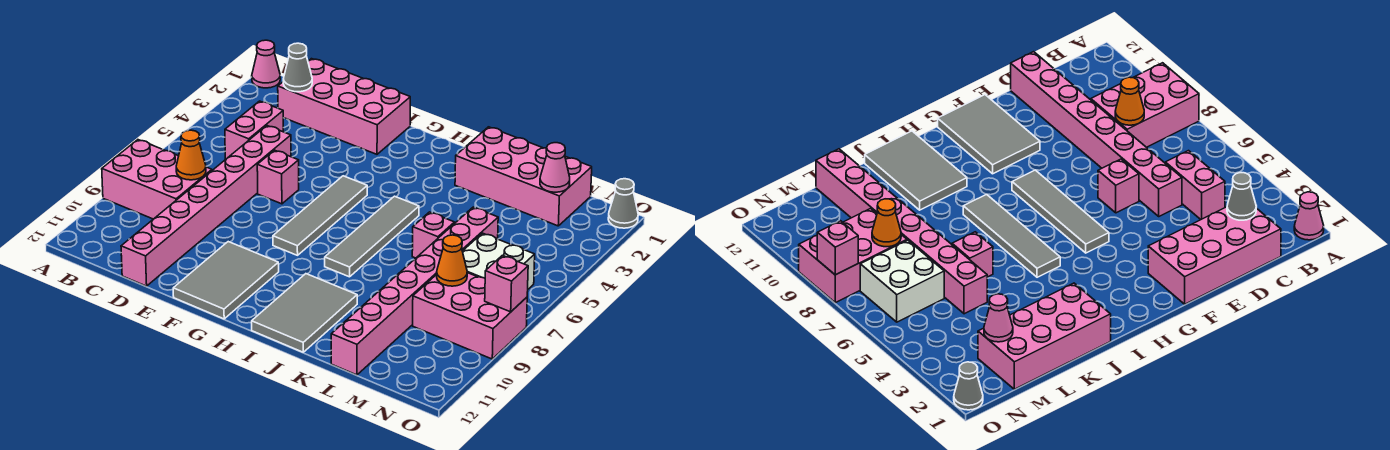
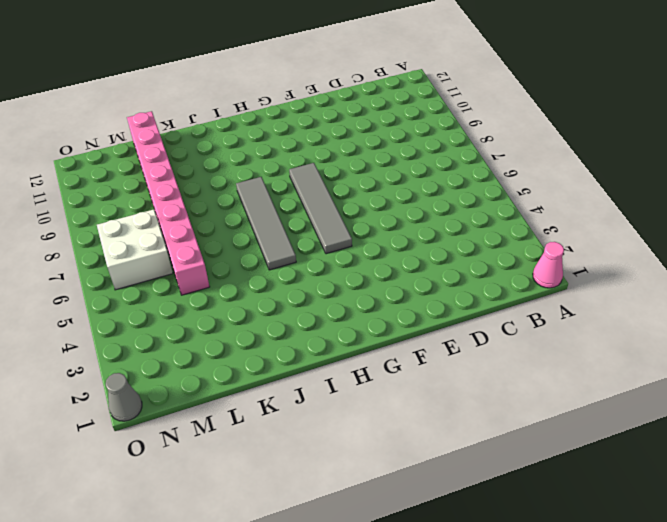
none -> pink 2x3 brick [102,140,212,219]
none -> pink 2x4 brick [278,59,410,154]
none -> pink 1x2 brick [225,101,283,159]

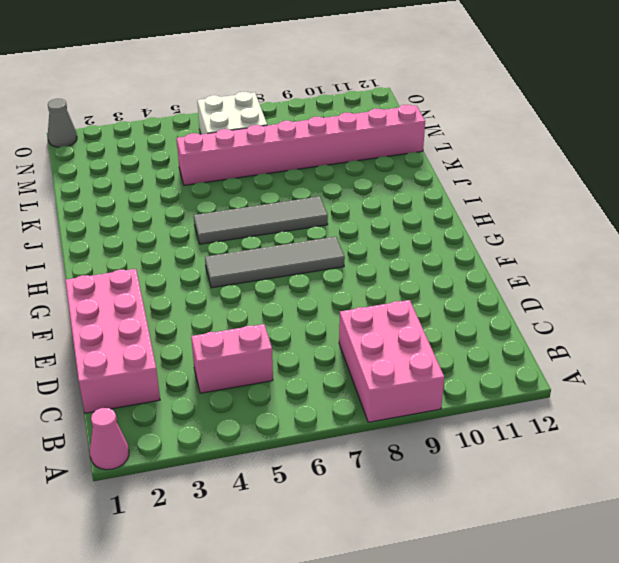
none -> pink 1x8 brick [121,126,291,286]
none -> pink 1x1 brick [257,150,299,204]
none -> grey 2x3 tile [173,242,279,319]

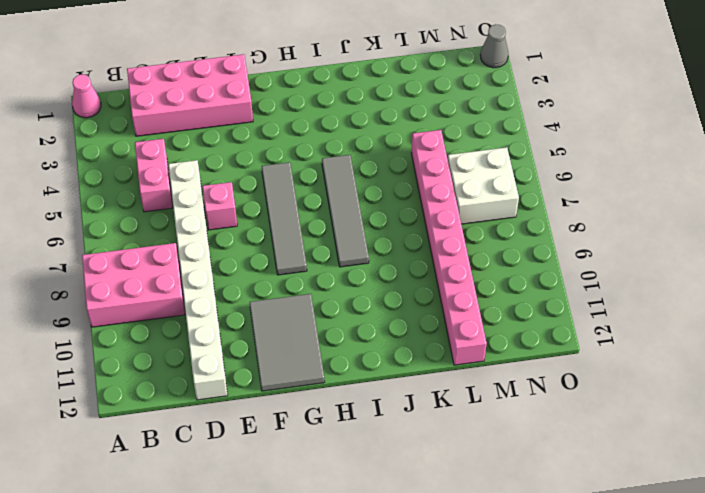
white 1x8 brick [168,160,228,400] -> pink 1x8 brick [121,126,291,286]
none -> grey 2x3 tile [252,274,357,352]
none -> pink 2x4 brick [455,127,592,226]
none -> pink 1x1 brick [412,212,455,258]

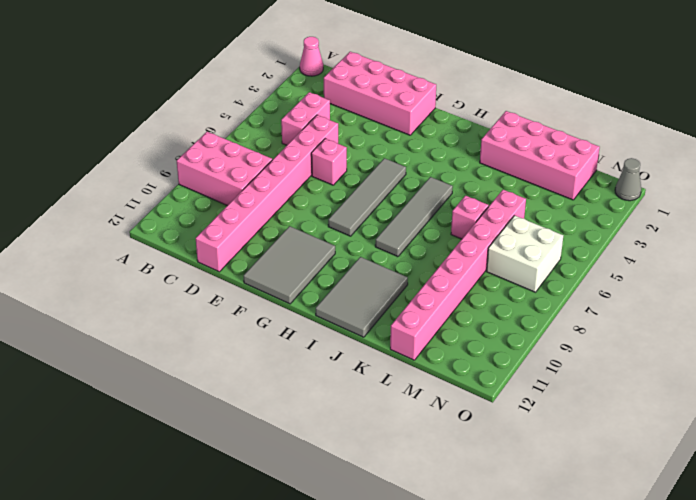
none -> pink 2x3 brick [413,273,527,359]
none -> grey 1x1 cone [283,43,312,92]
none -> orange 1x1 cone [176,130,206,180]

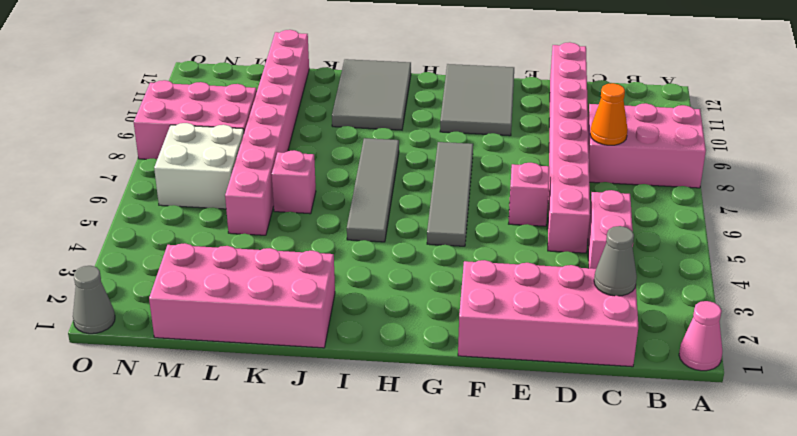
none -> pink 1x1 cone [540,143,570,192]
none -> orange 1x1 cone [437,235,467,286]
none -> pink 1x1 brick [485,255,528,312]

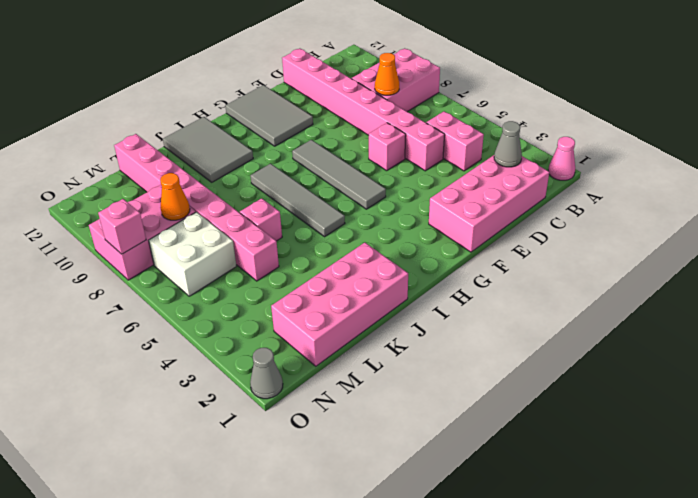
none -> pink 1x1 cone [540,143,570,192]

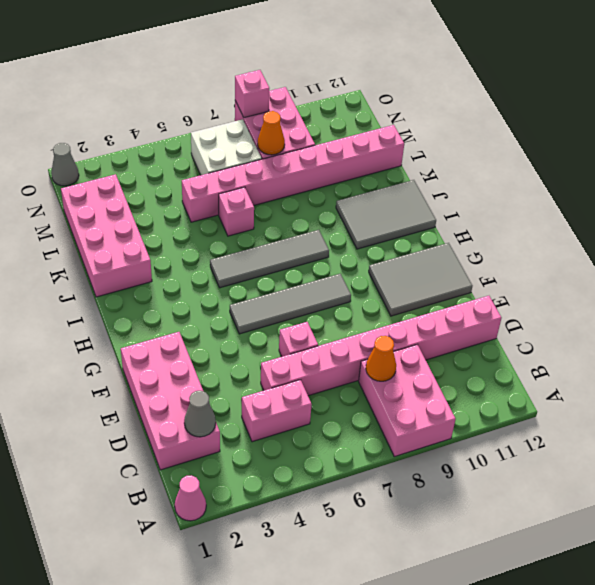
none -> pink 1x1 cone [540,143,570,192]

